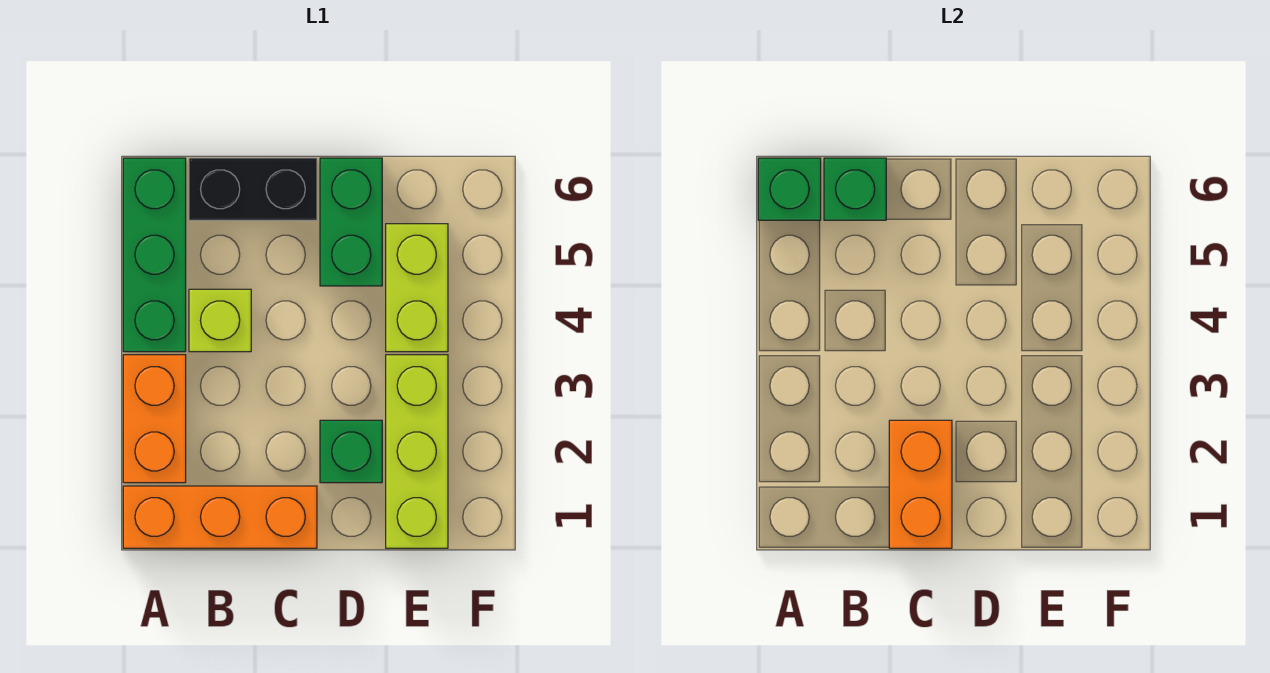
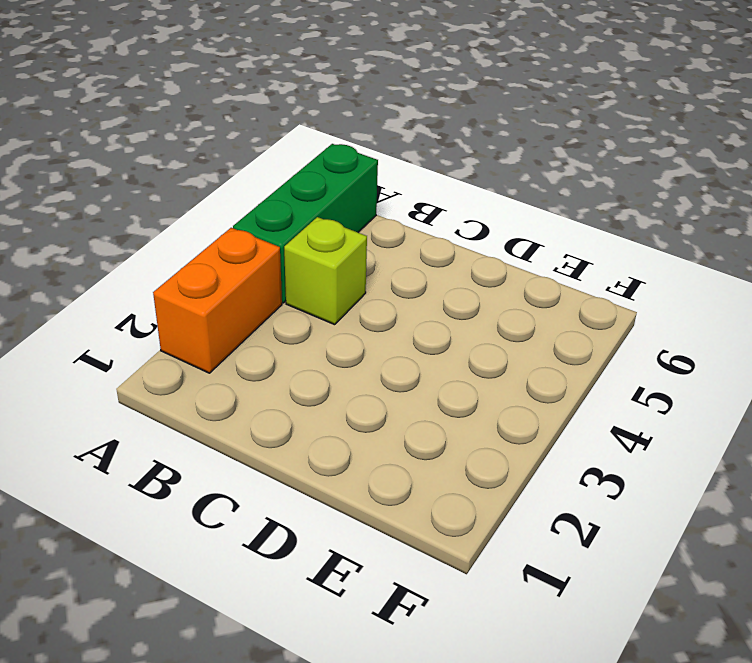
none -> orange 1x3 brick [123,486,317,548]
none -> black 1x2 brick [189,158,317,220]
none -> green 1x1 brick [320,420,382,483]

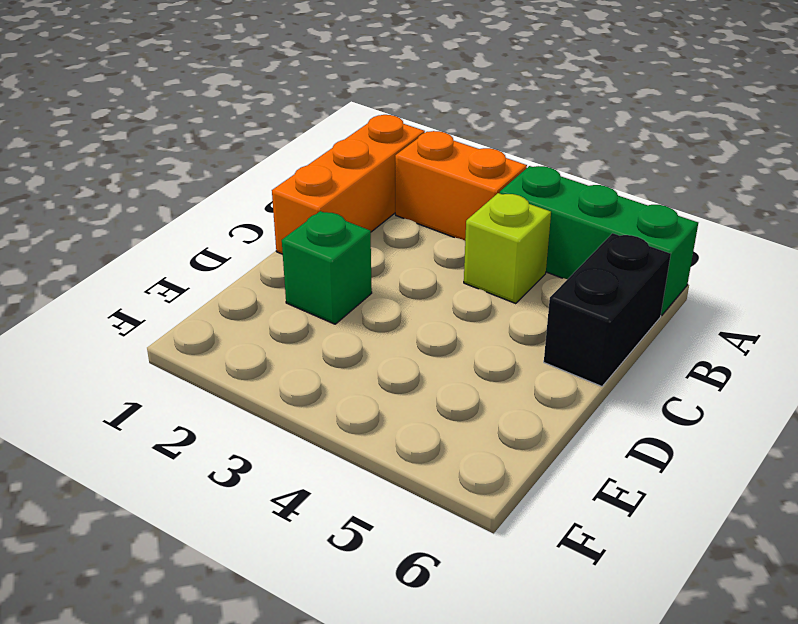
none -> green 1x2 brick [320,158,382,286]
none -> lime 1x3 brick [386,355,448,548]
none -> lime 1x2 brick [386,224,448,352]

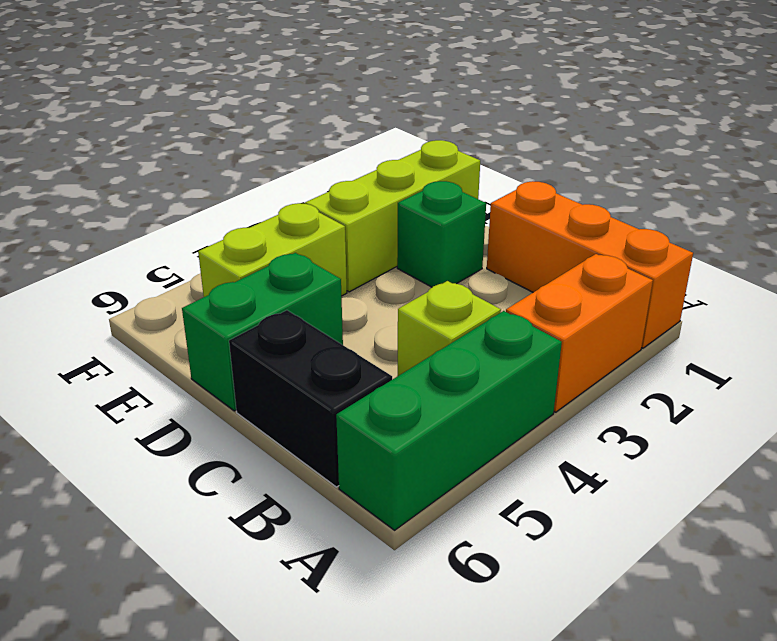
none -> green 1x1 brick [758,158,821,220]
none -> green 1x1 brick [824,158,886,220]
none -> orange 1x2 brick [889,420,952,548]

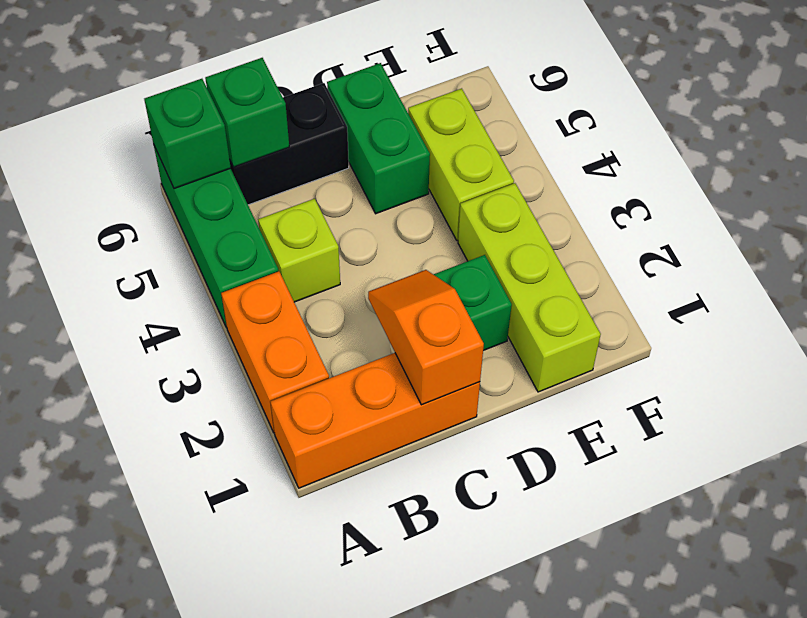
orange 1x2 slope [368,270,484,405] -> orange 1x2 brick [889,420,952,548]

